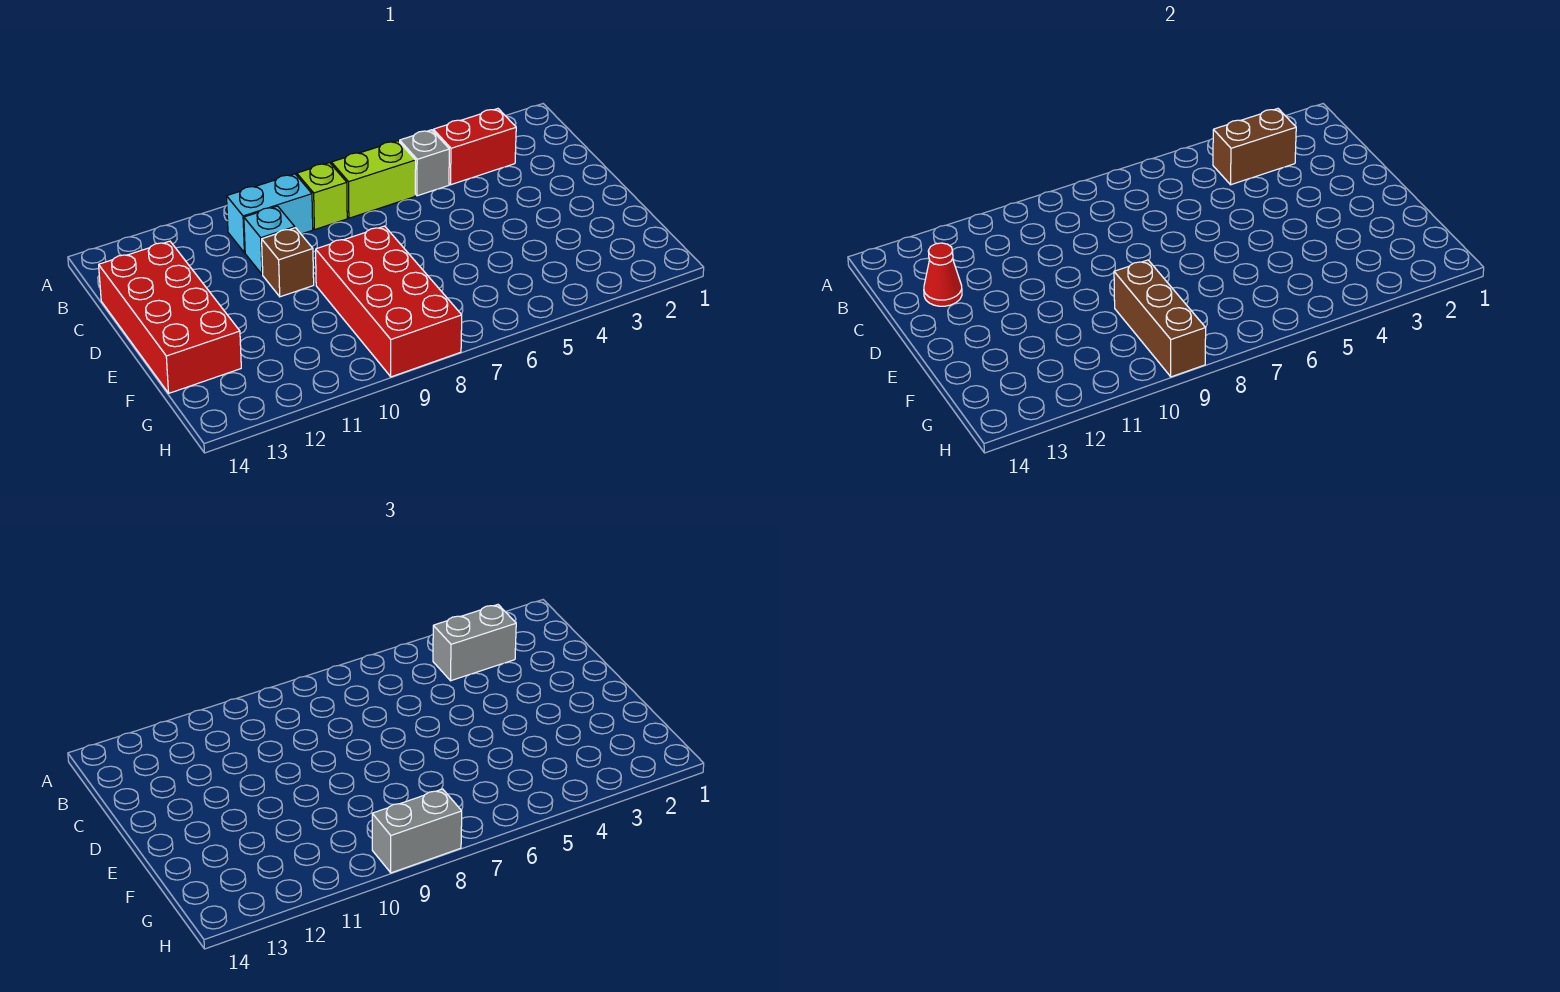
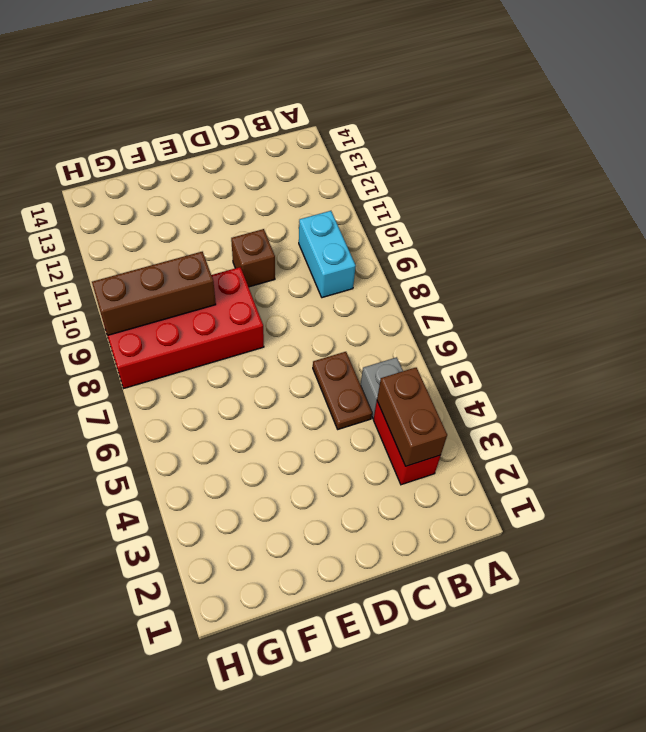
brown 1x2 plate [313,352,372,429] -> none
none -> lime 1x2 brick [331,141,416,218]
none -> lime 1x1 brick [297,163,347,230]
none -> cyan 1x1 brick [244,206,295,275]

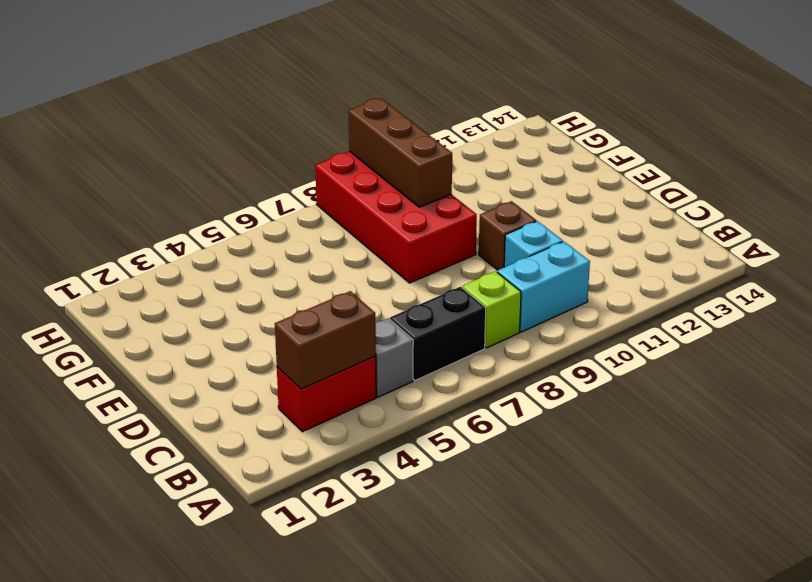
black 1x2 brick [390,287,486,380] -> lime 1x2 brick [331,141,416,218]
none -> red 2x4 brick [99,241,241,393]
none -> red 1x1 cone [924,243,962,306]
none -> grey 1x2 brick [433,605,516,681]

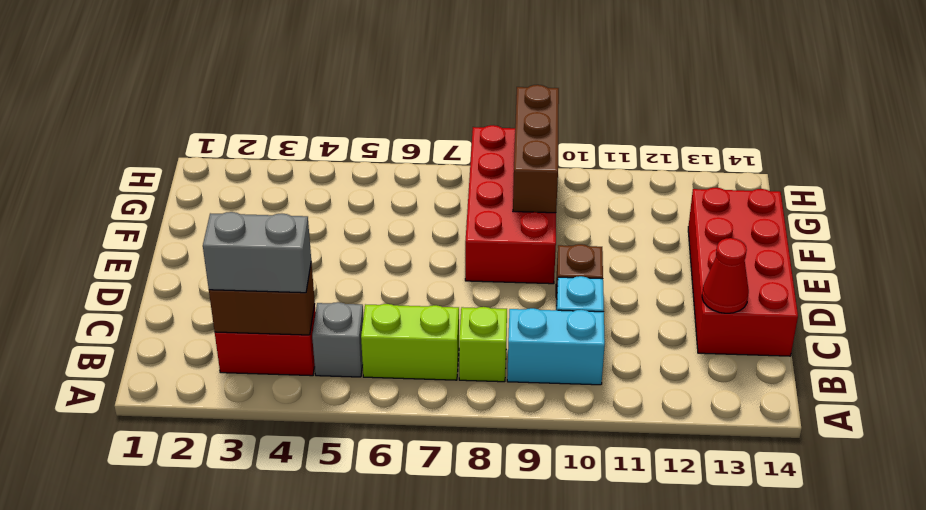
none -> grey 1x2 brick [372,789,462,873]

